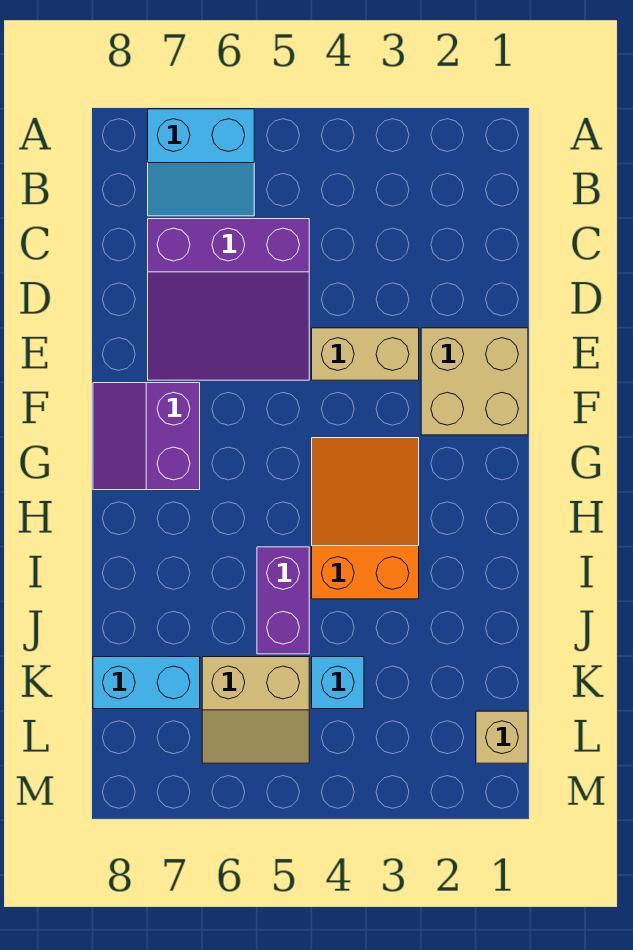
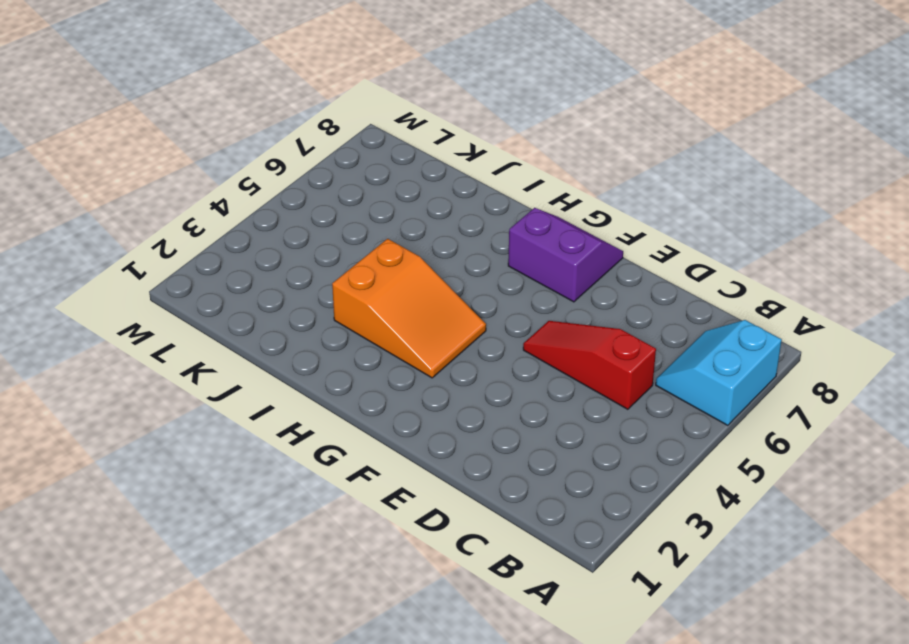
red 1x3 slope [523,321,656,409] -> purple 3x3 slope [148,219,309,380]
none -> tan 2x2 brick [421,328,528,435]
none -> tan 1x2 brick [312,328,419,380]

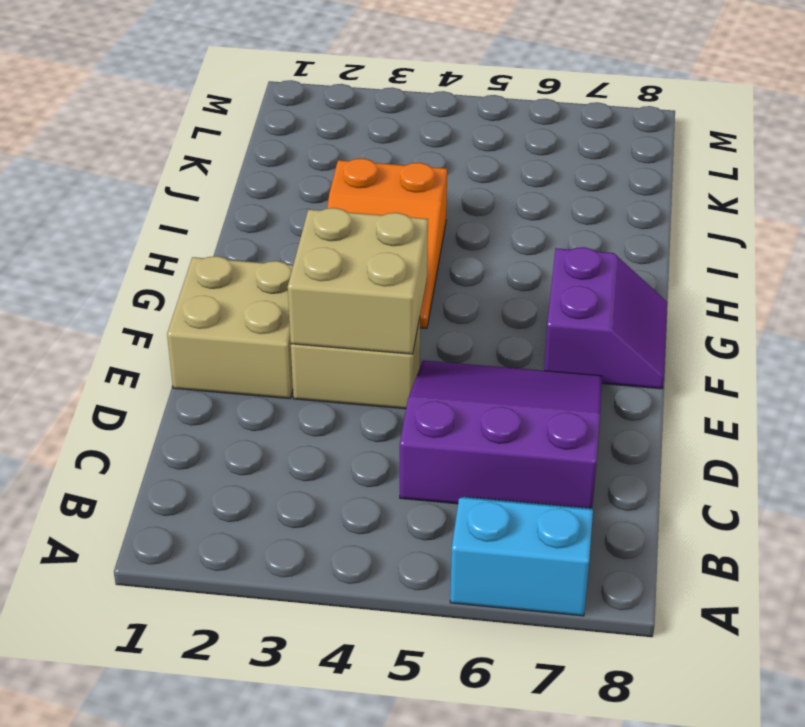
tan 2x2 brick [288,208,428,354] -> none
none -> purple 1x2 brick [257,547,309,654]
none -> cyan 1x1 brick [312,657,364,709]

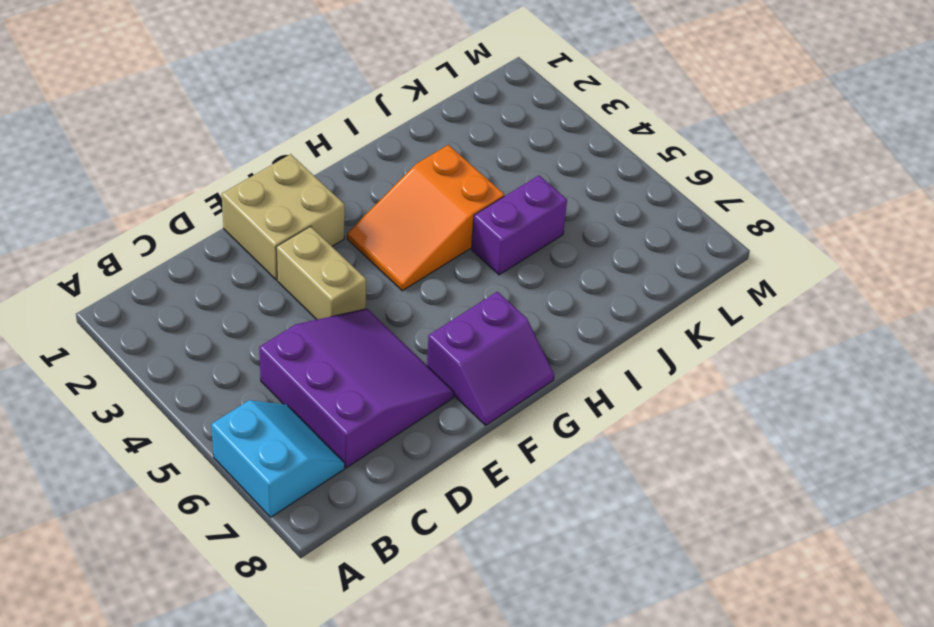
none -> cyan 1x1 brick [312,657,364,709]
none -> tan 2x2 slope [202,657,309,763]

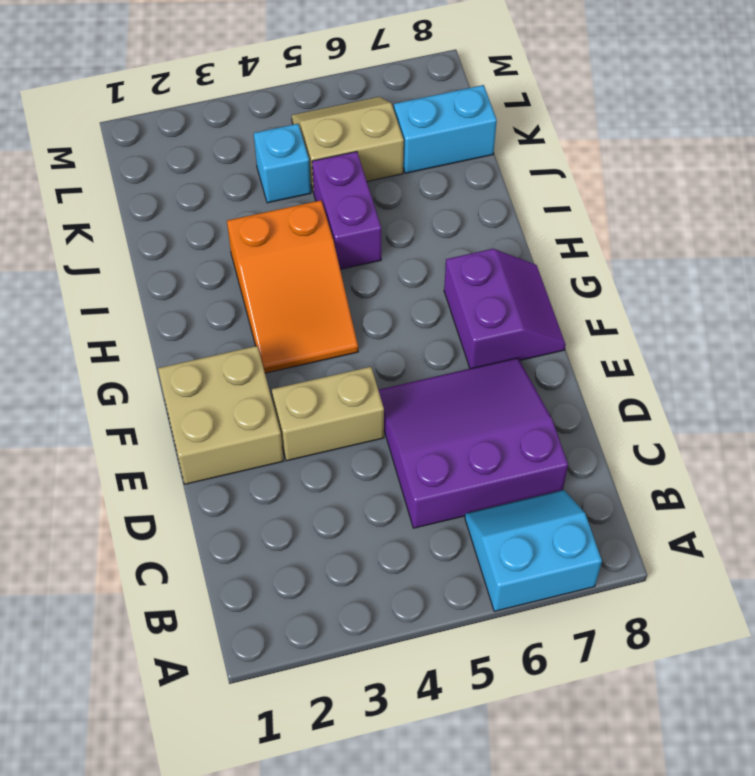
none -> tan 1x1 brick [476,711,528,763]

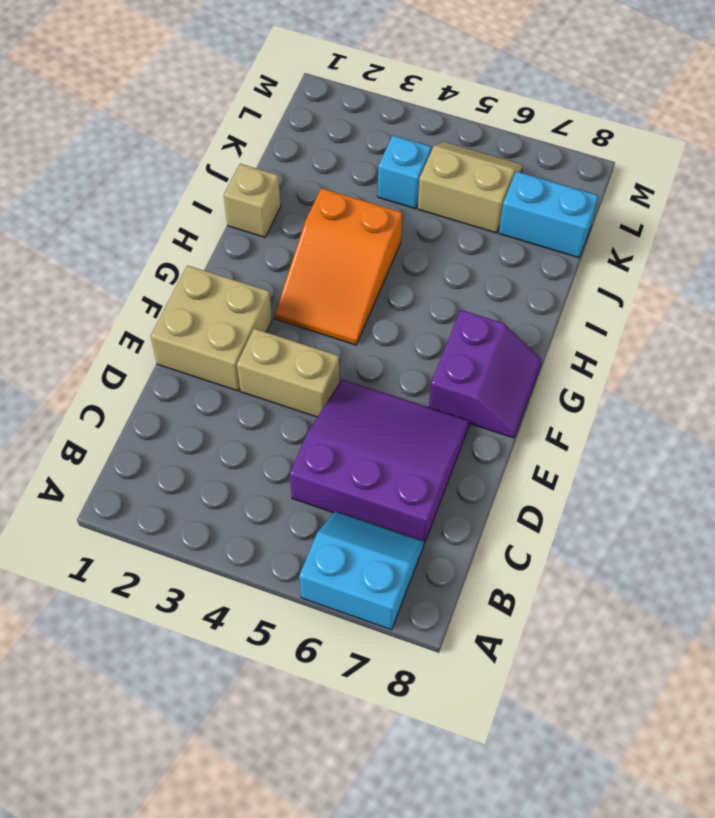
tan 1x1 brick [224,164,281,237] -> tan 1x1 brick moved to [476,711,528,763]
none -> purple 1x2 brick [257,547,309,654]

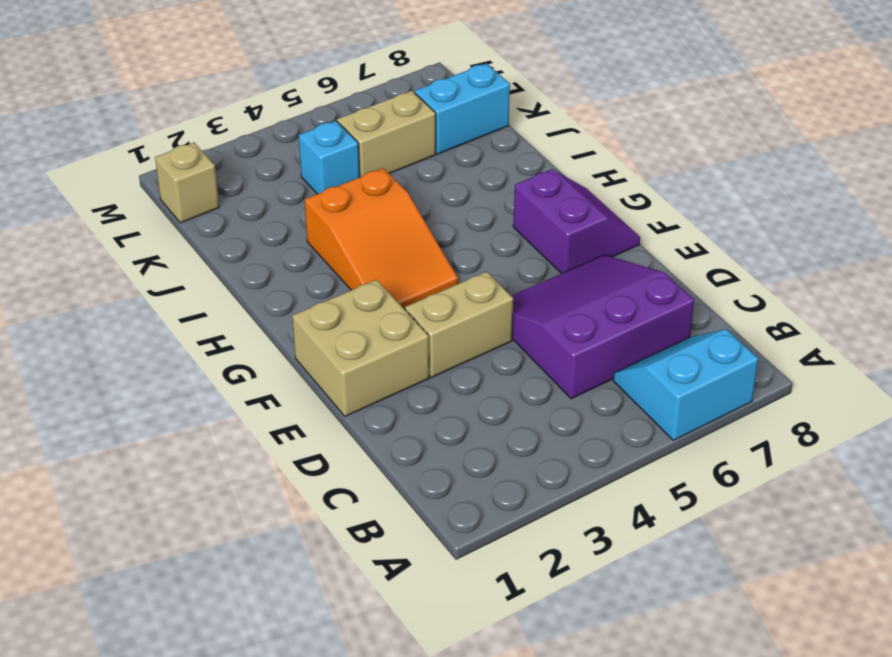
none -> purple 1x2 brick [257,547,309,654]

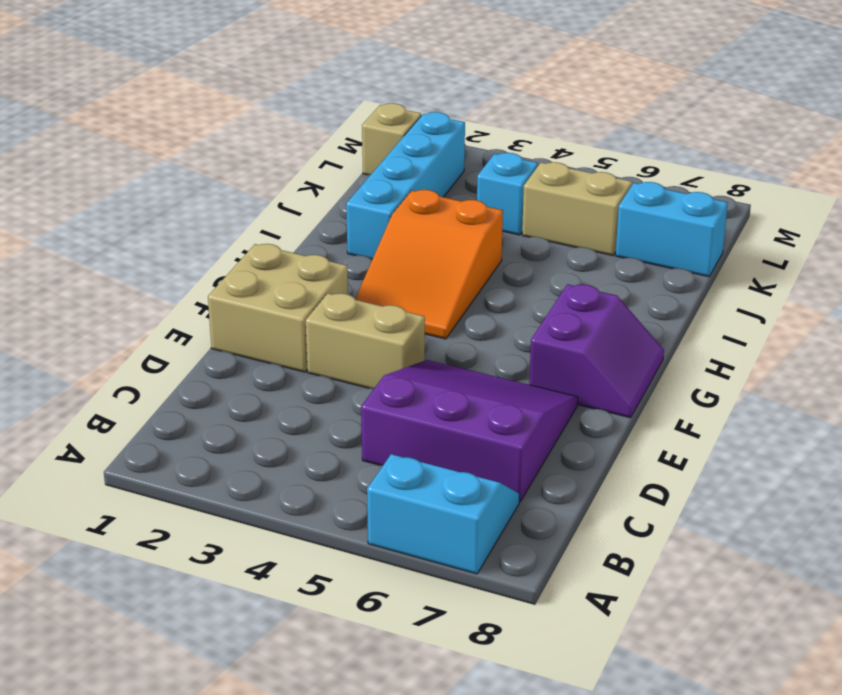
cyan 1x4 brick [346,112,465,259] -> none
none -> purple 1x2 brick [257,547,309,654]

